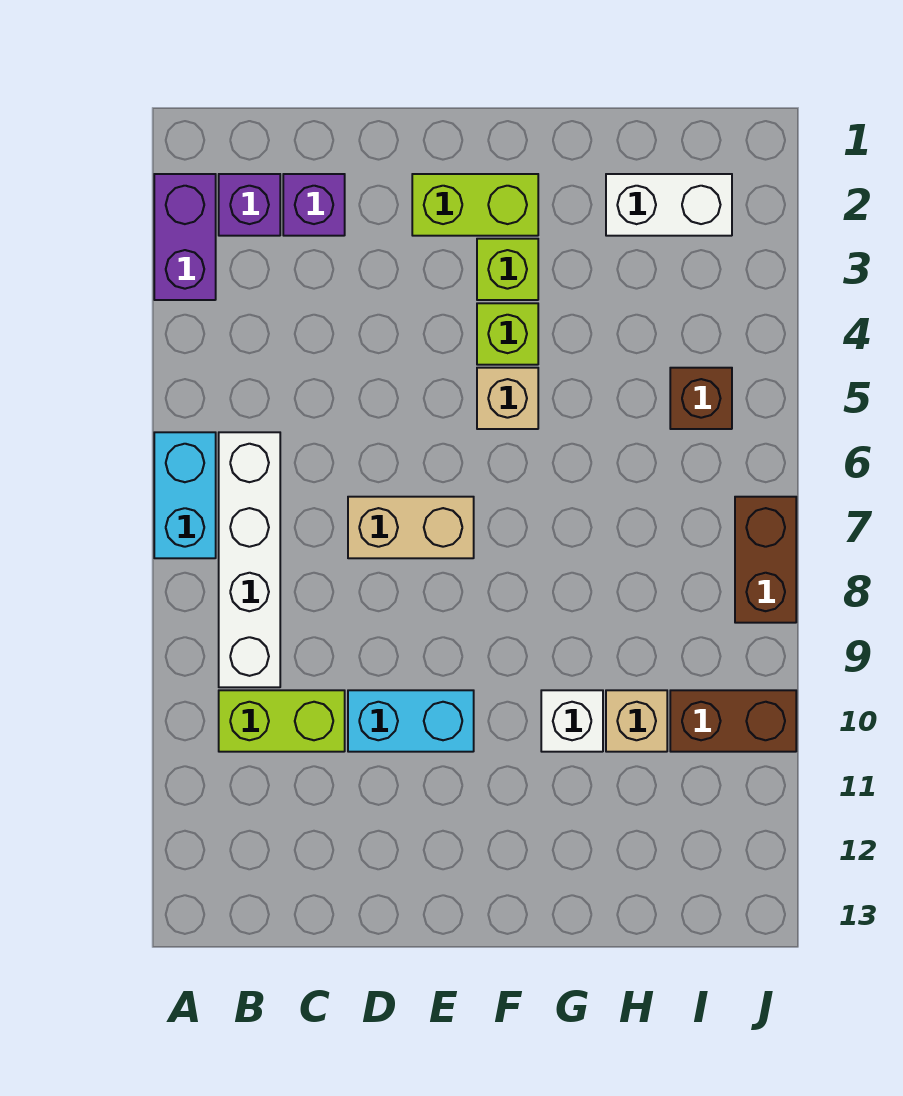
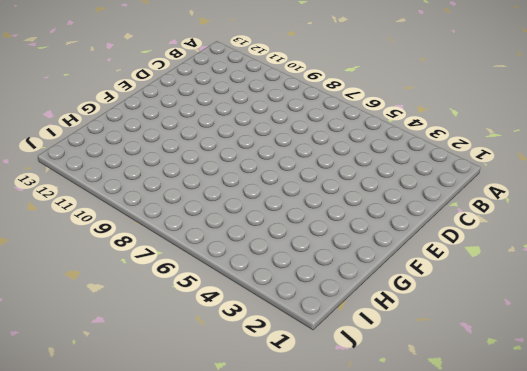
none -> purple 1x2 brick [154,174,216,300]
none -> cyan 1x2 brick [154,432,216,558]
none -> purple 1x1 brick [219,174,280,236]

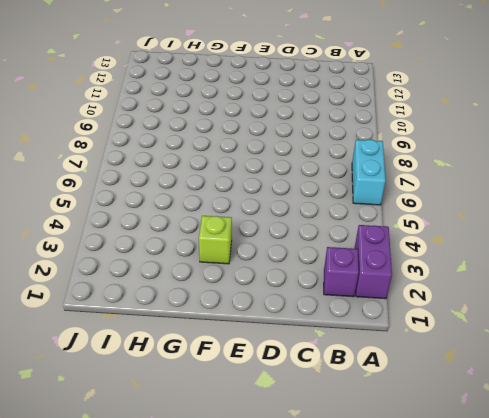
none -> white 1x4 brick [219,432,280,687]
none -> lime 1x2 brick [219,690,345,752]
none -> purple 1x1 brick [283,174,345,236]

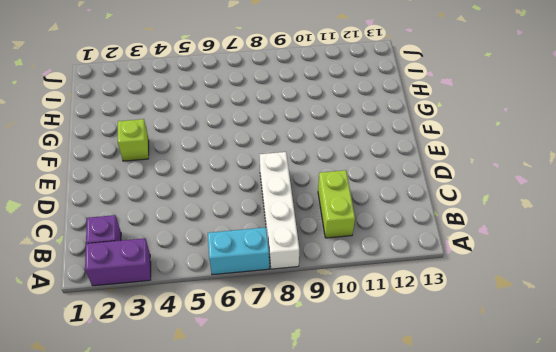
white 1x4 brick [260,152,299,269] -> white 1x4 brick turned to [219,432,280,687]
none -> purple 1x1 brick [283,174,345,236]
none -> tan 1x2 brick [348,497,474,558]
none -> cyan 1x2 brick [348,690,474,752]

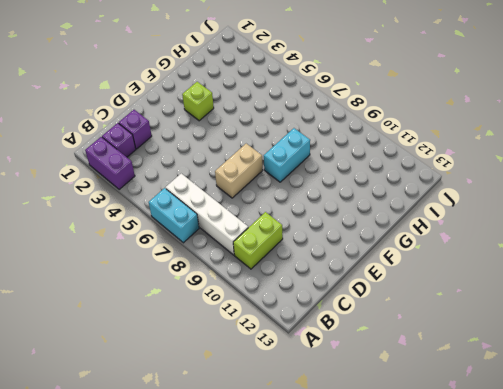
cyan 1x2 brick [264,128,310,182] -> cyan 1x2 brick moved to [348,690,474,752]
none -> lime 1x2 brick [412,174,538,236]
none -> lime 1x1 brick [477,303,538,365]
none -> tan 1x1 brick [477,368,538,429]

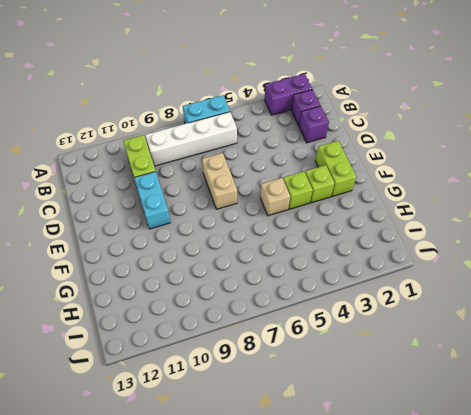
none -> white 1x1 brick [541,690,603,752]
none -> white 1x2 brick [606,174,732,236]
none -> tan 1x1 brick [606,690,667,752]

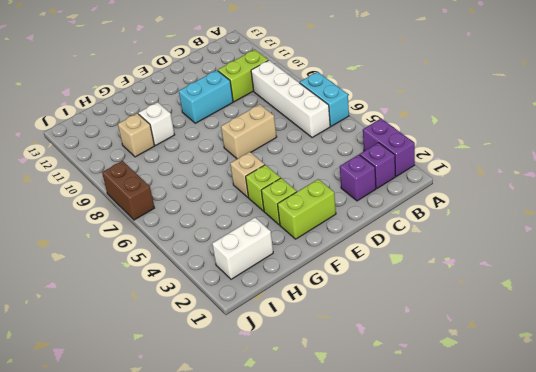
none -> brown 1x1 brick [670,368,732,429]
none -> brown 1x2 brick [670,690,796,752]

